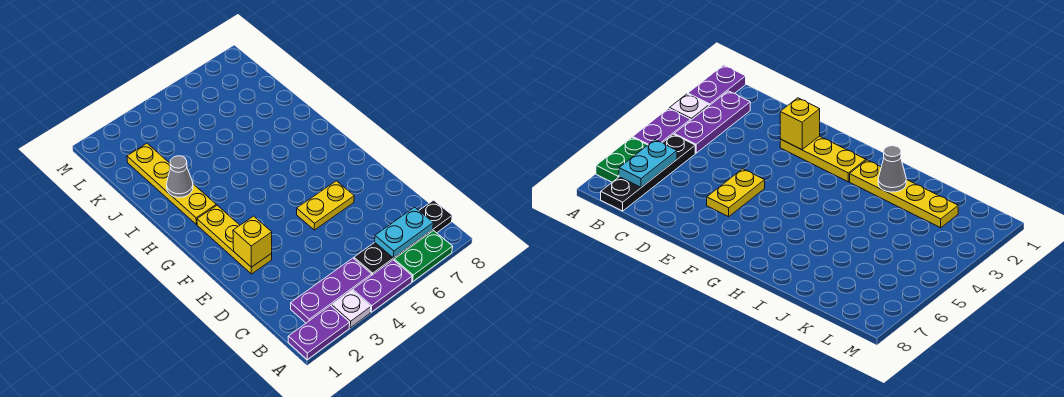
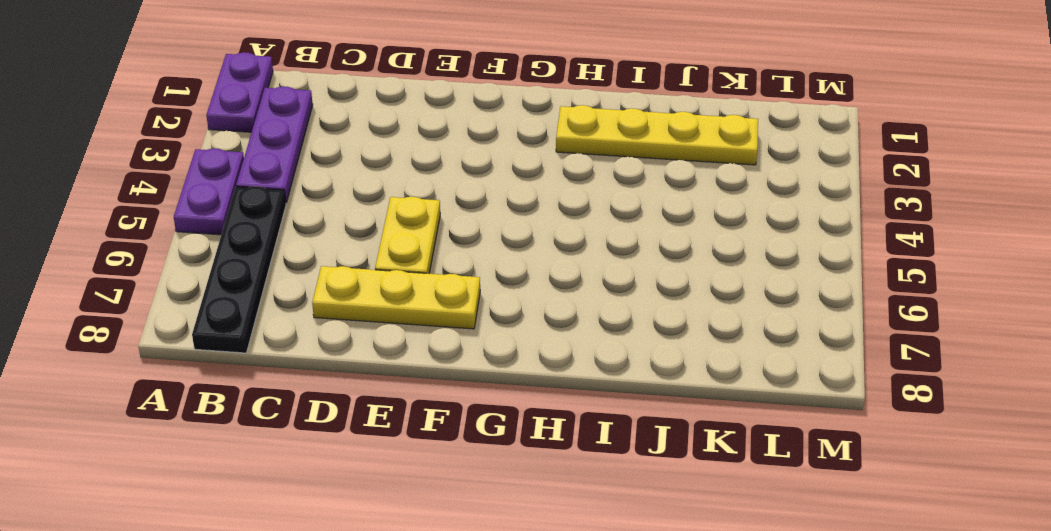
yellow 1x3 plate [312,266,480,329] -> yellow 1x3 plate moved to [197,205,272,274]
none -> white 1x1 plate [332,290,371,328]
none -> green 1x2 plate [394,231,453,282]
none -> cyan 1x2 plate [375,207,433,258]

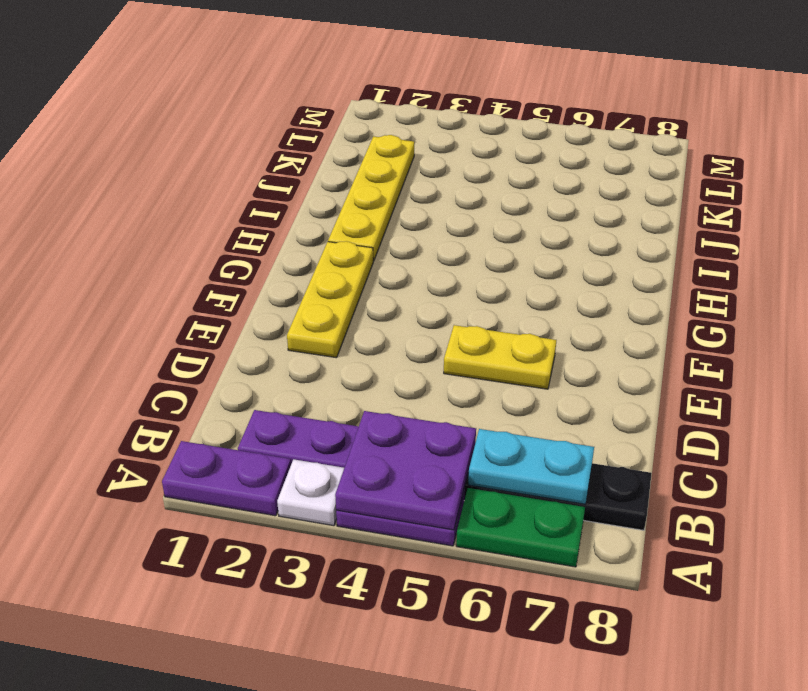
purple 2x2 plate [335,411,476,530] -> none
none -> yellow 1x1 brick [233,216,272,267]
none -> grey 1x1 cone [167,156,193,197]

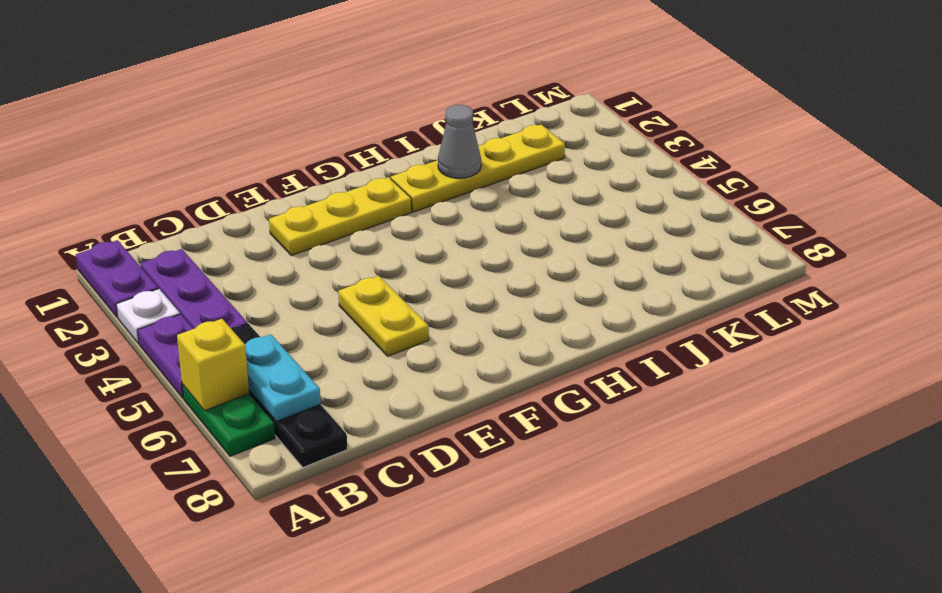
yellow 1x1 brick [177,319,249,411] -> yellow 1x1 brick moved to [233,216,272,267]

